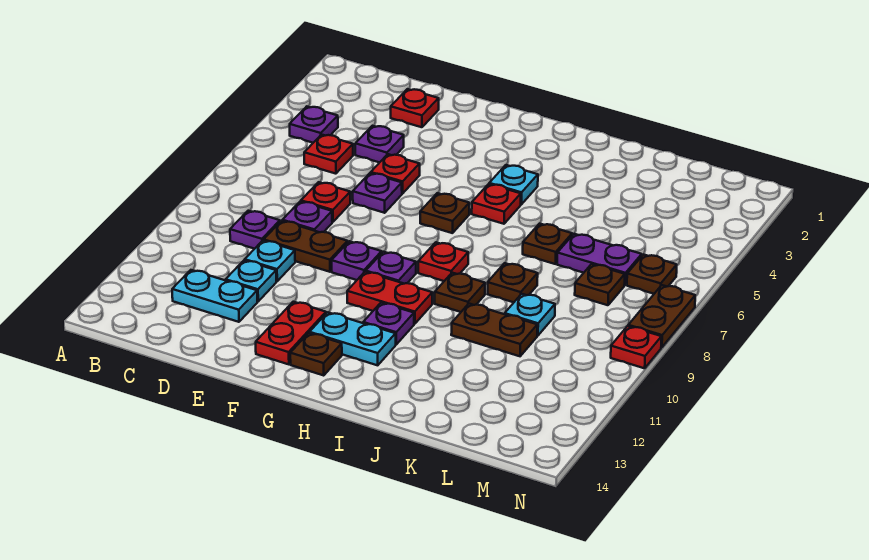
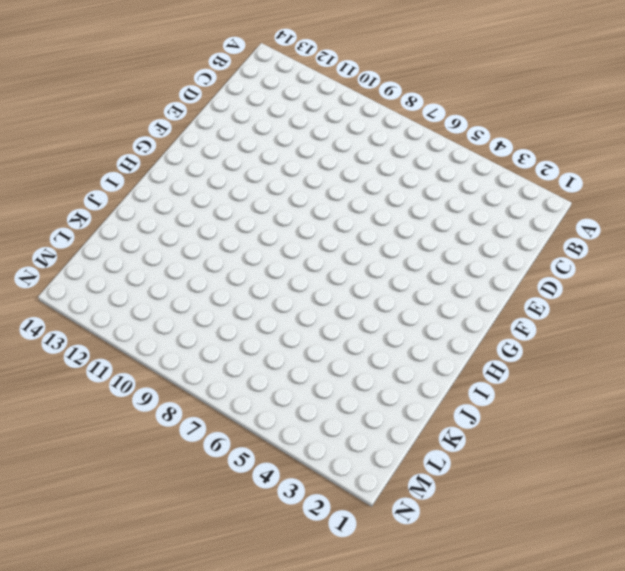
none -> purple 1x1 plate [290,107,338,143]
none -> red 1x1 plate [304,135,353,174]
none -> purple 1x1 plate [230,211,280,249]
none -> cyan 1x2 plate [172,270,257,322]

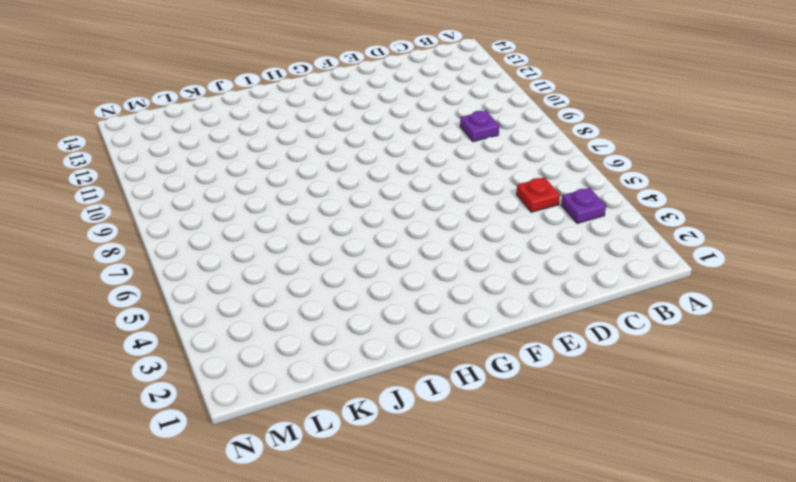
none -> cyan 1x2 plate [172,270,257,322]
none -> red 1x1 plate [391,89,439,127]
none -> purple 1x1 plate [355,126,404,163]
none -> red 1x1 plate [301,182,350,222]

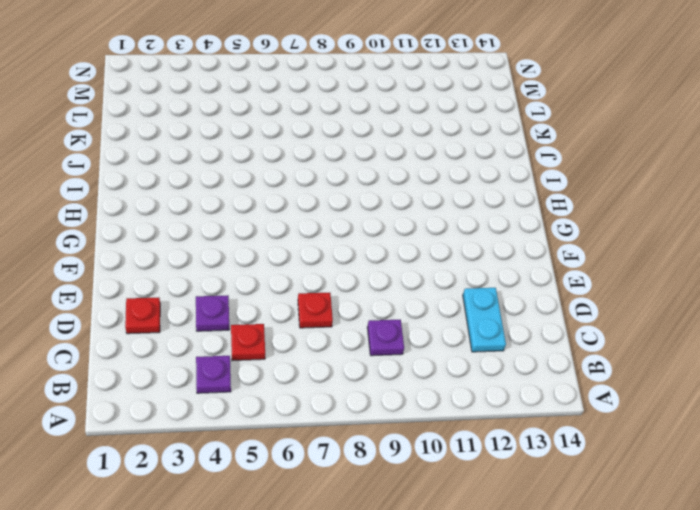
none -> purple 1x1 plate [282,201,332,232]
none -> brown 1x2 plate [264,221,348,272]
none -> cyan 1x1 plate [245,240,295,281]
none -> cyan 1x1 plate [226,260,276,301]

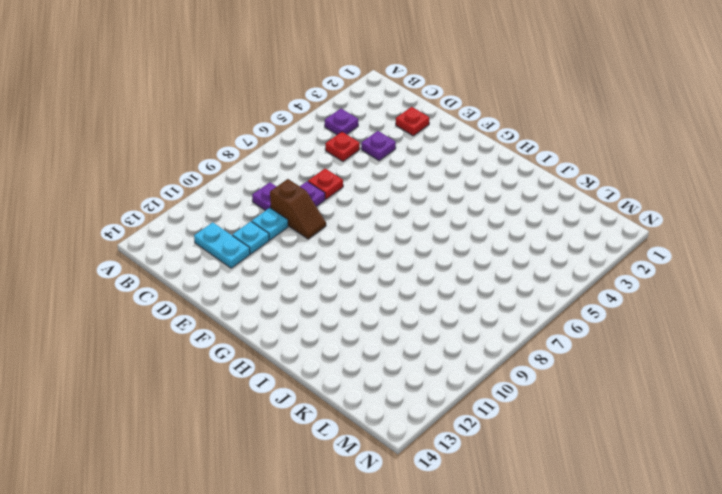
brown 1x2 slope [270,179,326,239] -> brown 1x2 plate [264,221,348,272]
none -> red 1x1 plate [371,154,420,194]
none -> purple 1x1 plate [353,173,402,213]
none -> purple 1x1 plate [332,241,382,280]
none -> red 1x2 plate [256,302,326,364]

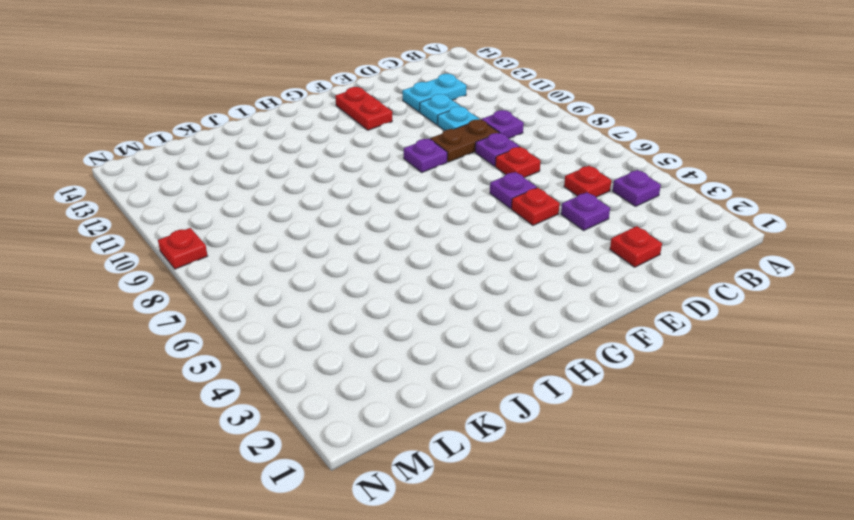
none -> brown 1x1 plate [420,193,469,233]
none -> purple 1x1 plate [366,252,416,284]
none -> red 1x2 plate [347,272,432,324]
none -> cyan 1x2 plate [310,312,396,365]

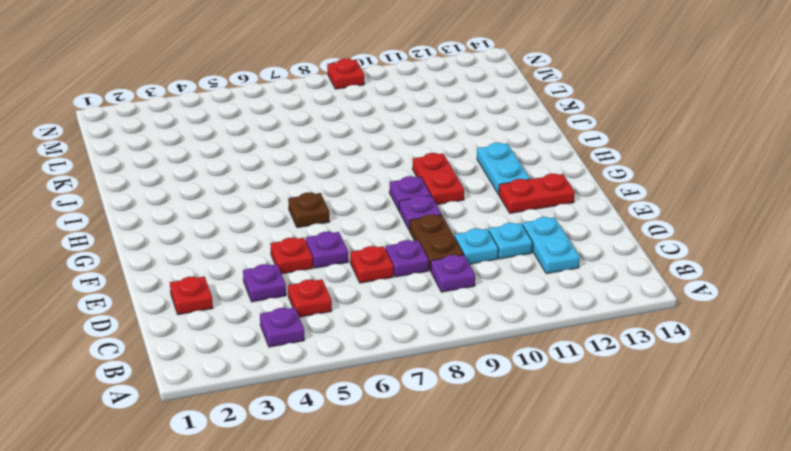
none -> brown 1x1 plate [290,333,342,376]
none -> cyan 1x1 plate [489,165,538,204]
none -> red 1x1 plate [472,184,521,224]
none -> red 1x1 plate [418,242,468,281]

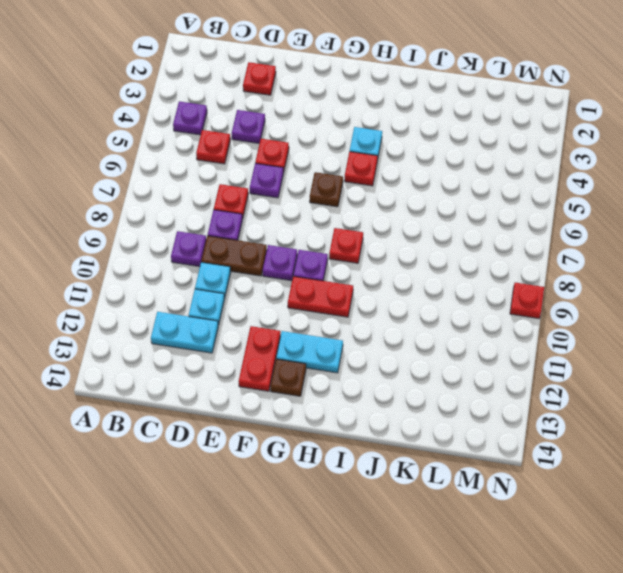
none -> purple 1x1 plate [363,303,414,344]
none -> brown 1x1 plate [435,273,485,312]
none -> brown 1x1 plate [523,224,572,264]
none -> brown 1x1 plate [488,263,538,302]

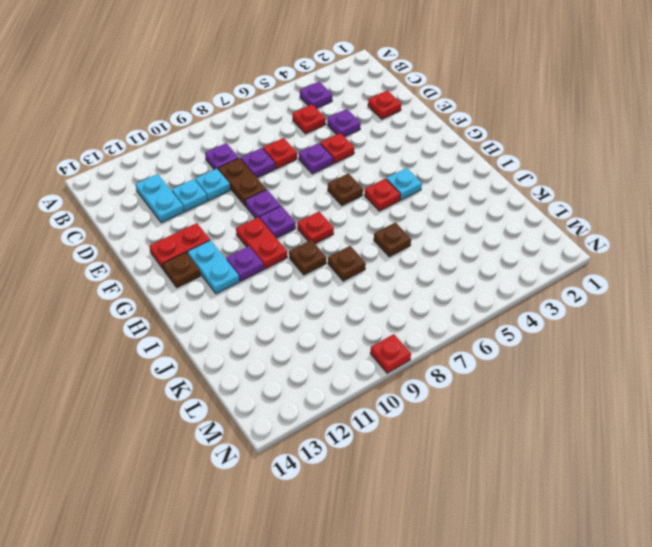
none -> brown 1x2 plate [451,304,537,356]
none -> purple 1x2 plate [557,234,642,285]
none -> cyan 1x1 plate [505,294,555,336]
none -> brown 1x1 plate [575,264,625,305]

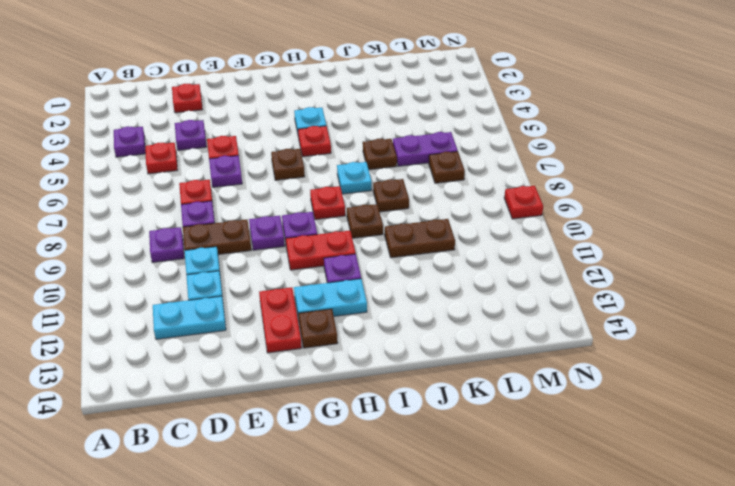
cyan 1x1 plate [337,162,372,194] -> cyan 1x1 plate moved to [505,294,555,336]
none -> brown 1x1 plate [627,254,677,294]
none -> brown 1x2 plate [628,285,695,347]

